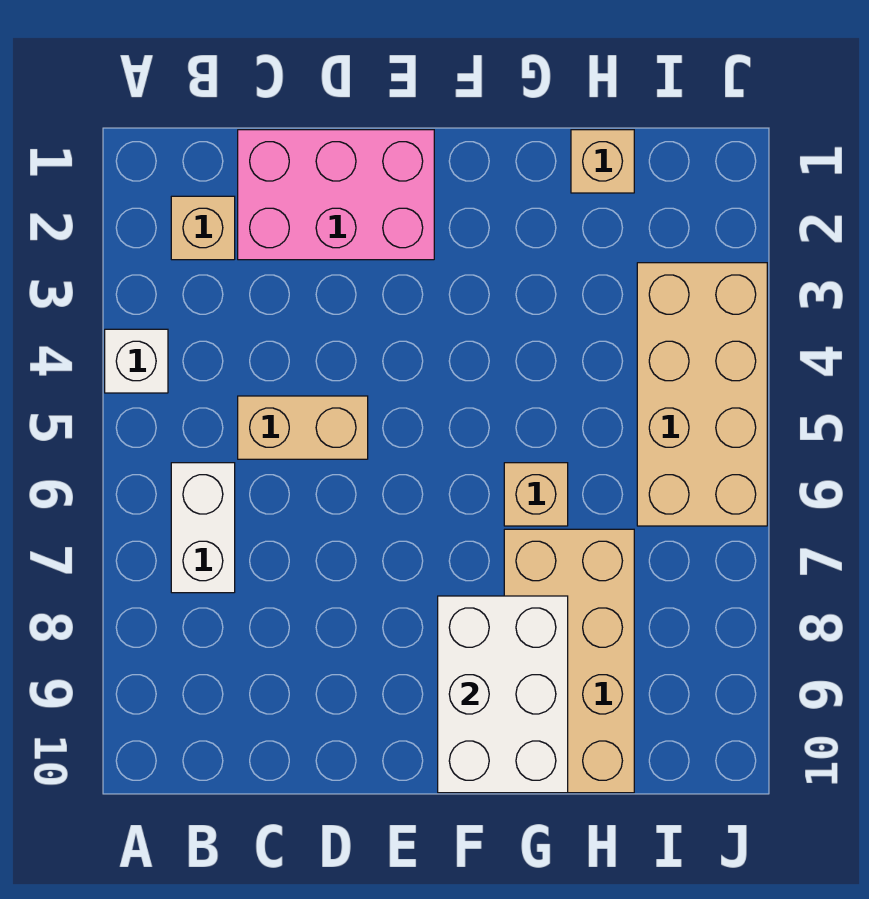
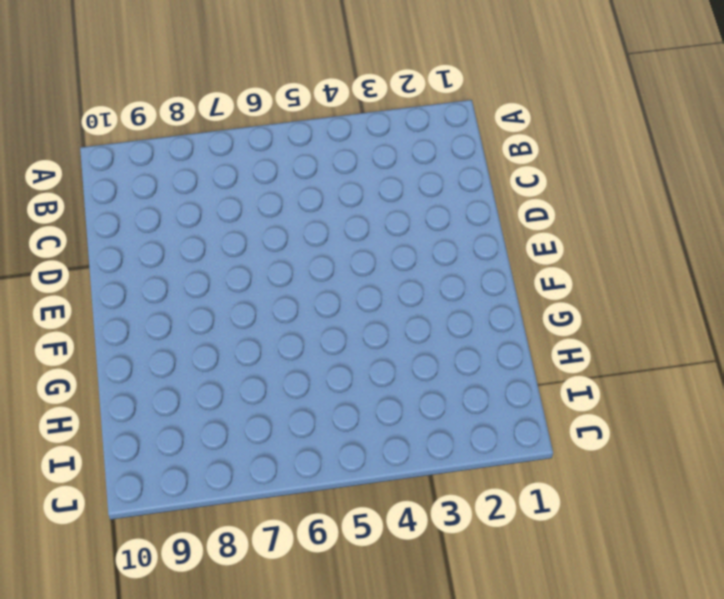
none -> white 1x1 brick [105,329,168,393]
none -> tan 1x1 brick [171,196,235,260]

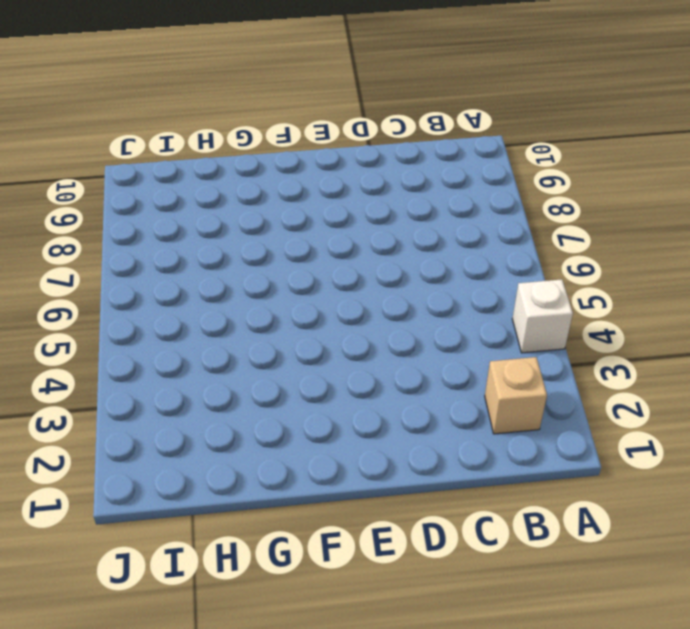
none -> white 1x2 brick [171,463,235,593]
none -> pink 2x3 brick [238,130,434,260]

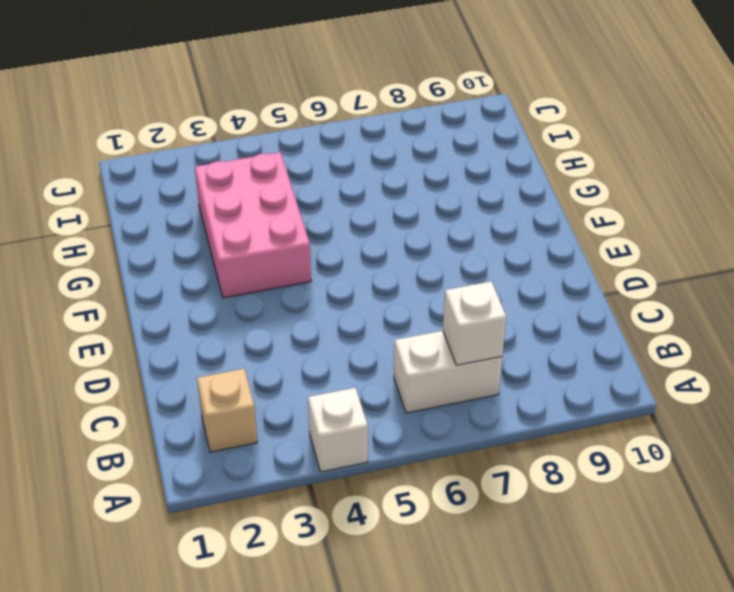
white 1x1 brick [443,281,506,365] -> none
pink 2x3 brick [195,152,311,298] -> pink 2x3 brick moved to [238,130,434,260]
none -> tan 1x2 brick [238,396,368,459]
none -> tan 1x1 brick [504,463,568,526]

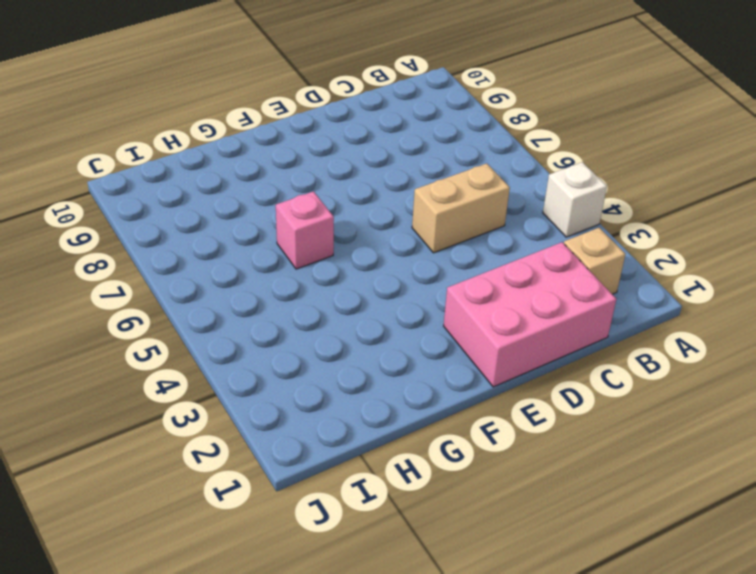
pink 1x1 brick [276,192,334,269] -> tan 1x1 brick [504,463,568,526]
none -> white 1x2 brick [171,463,235,593]
none -> tan 2x4 brick [504,529,634,793]

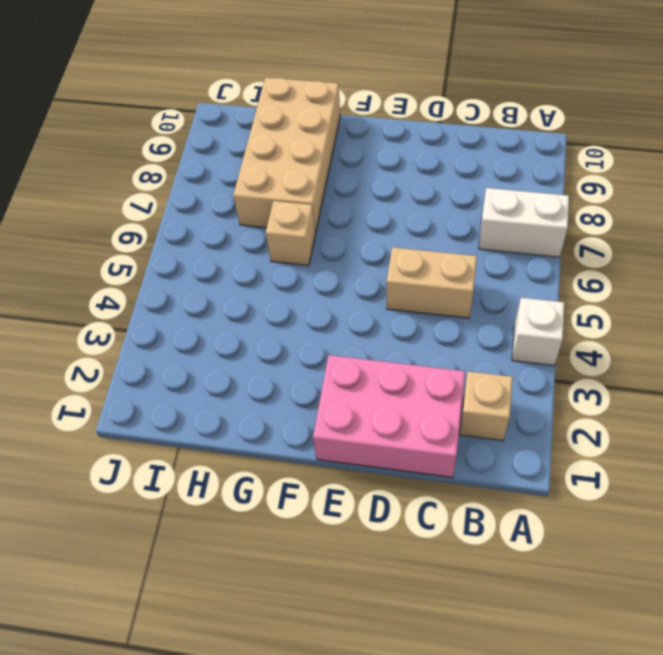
white 1x2 brick [479,188,569,257] -> white 1x2 brick turned to [171,463,235,593]
none -> tan 1x1 brick [571,130,634,193]
none -> tan 2x4 brick [637,263,767,526]

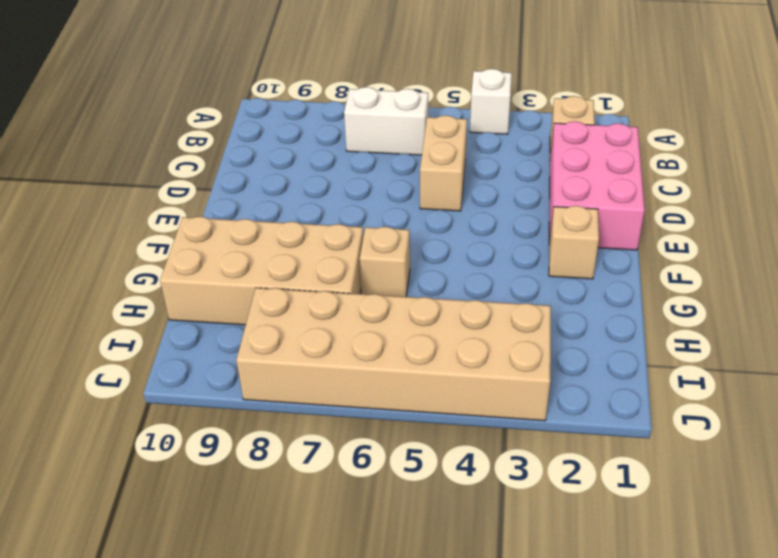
tan 1x1 brick [549,206,599,279] -> tan 1x1 brick moved to [571,130,634,193]
tan 2x6 brick [236,288,551,421] -> tan 2x4 brick [637,263,767,526]
none -> white 2x3 brick [438,596,568,793]

